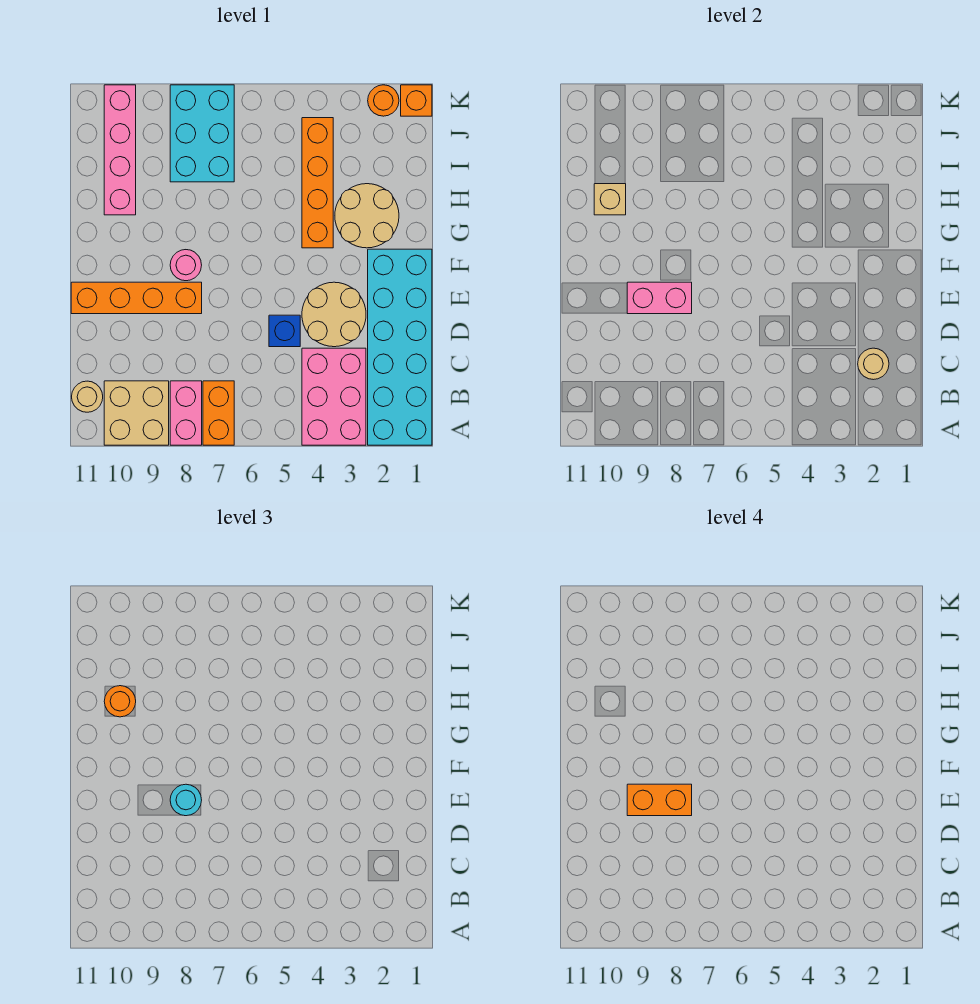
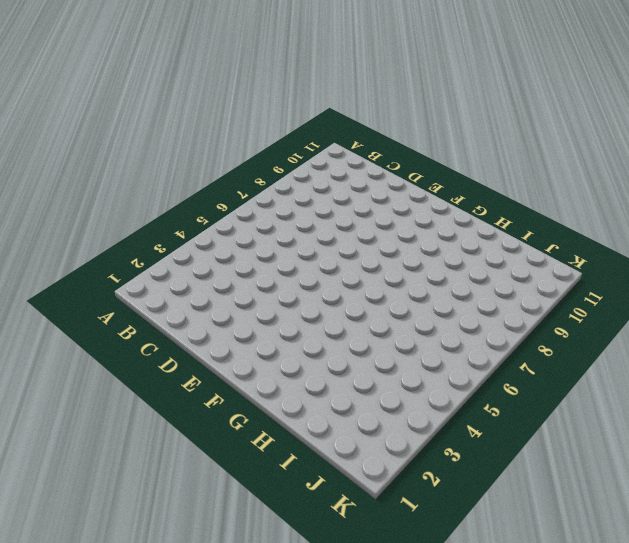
none -> cyan 2x6 brick [368,249,432,445]
none -> pink 2x3 brick [302,348,366,445]
none -> orange 1x2 brick [203,381,234,445]

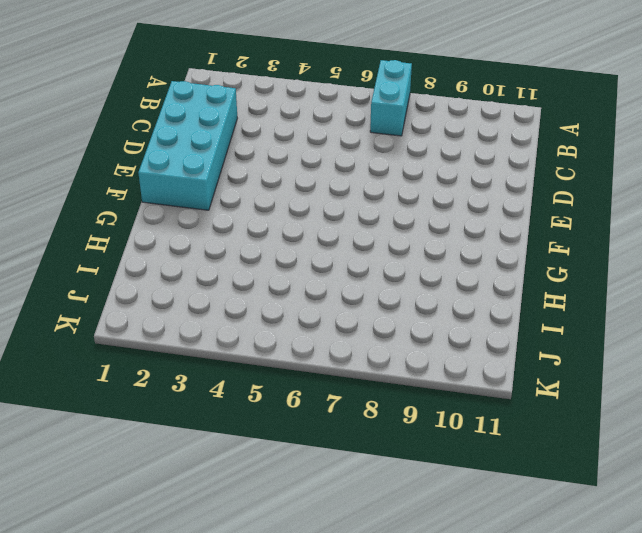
cyan 1x2 brick [370,60,412,136] -> orange 1x2 brick [203,381,234,445]
cyan 2x4 brick [138,81,237,210] -> cyan 2x6 brick [368,249,432,445]
none -> pink 2x3 brick [302,348,366,445]
none -> pink 1x2 brick [170,381,202,445]
none -> tan 2x2 brick [104,381,169,445]

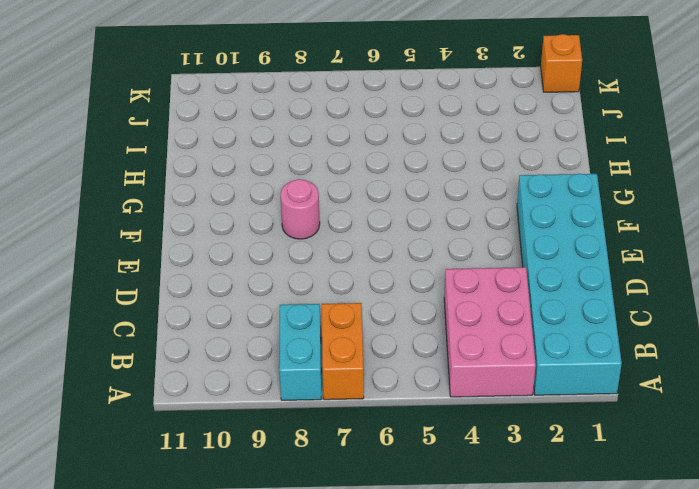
cyan 1x2 brick [279,304,321,400] -> pink 1x2 brick [170,381,202,445]
none -> tan 2x2 brick [104,381,169,445]
none -> tan 1x1 round brick [72,381,103,412]
none -> tan 2x2 round brick [302,282,366,347]

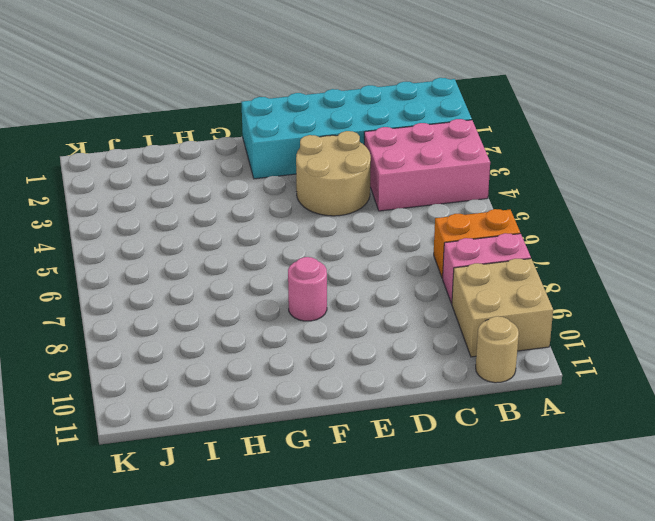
none -> blue 1x1 brick [269,315,300,347]
none -> orange 1x4 brick [71,282,202,314]
none -> tan 2x2 round brick [335,184,399,248]

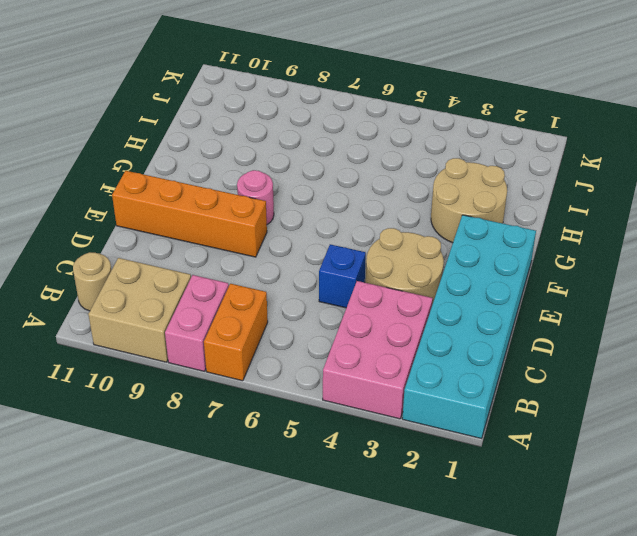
none -> orange 1x4 brick [302,118,333,248]
none -> pink 1x4 brick [104,85,136,215]
none -> cyan 2x3 brick [170,85,234,182]

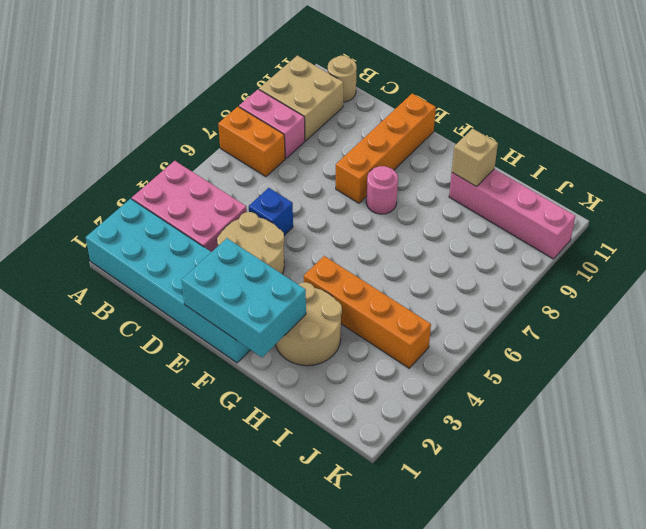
cyan 2x3 brick [181,238,306,357] -> cyan 2x3 brick moved to [170,85,234,182]
none -> orange 1x1 brick [401,85,432,116]
none -> orange 1x1 round brick [368,85,399,116]
none -> tan 1x1 round brick [858,348,889,380]

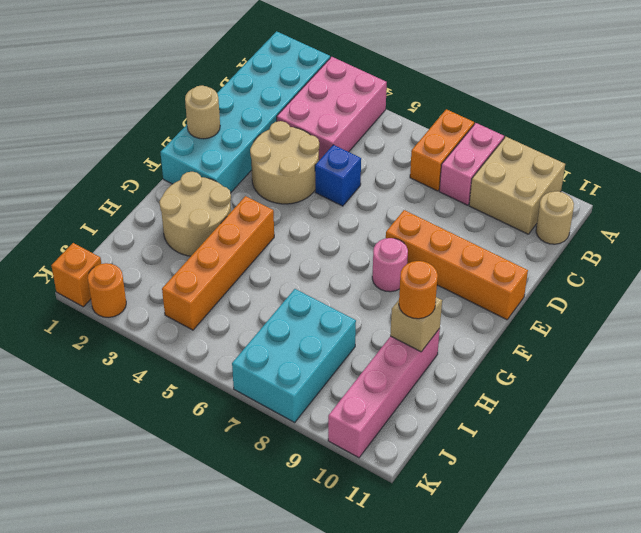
tan 1x1 round brick [185,85,220,139] -> tan 1x1 round brick moved to [858,348,889,380]
none -> pink 1x2 brick [627,282,692,314]
none -> cyan 1x1 round brick [170,784,202,816]
none -> orange 1x2 brick [627,784,692,816]

